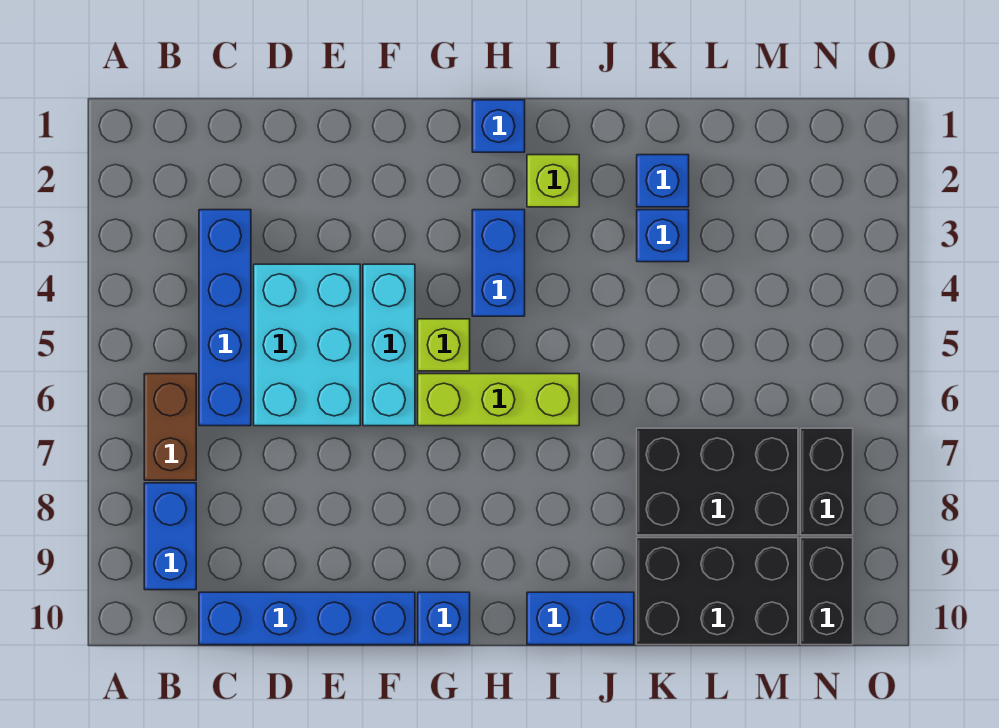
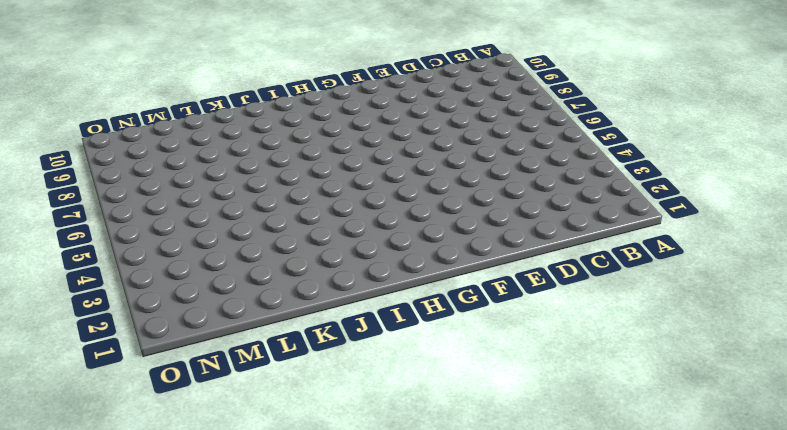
none -> brown 1x2 brick [144,374,196,480]
none -> blue 1x2 brick [144,483,196,590]
none -> blue 1x4 brick [199,210,251,426]

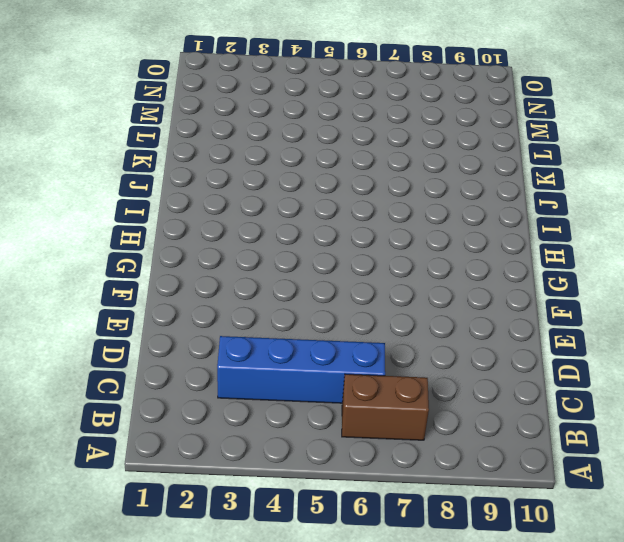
none -> blue 1x2 brick [144,483,196,590]
none -> blue 1x4 brick [199,592,415,645]
none -> cyan 2x3 brick [254,264,360,426]

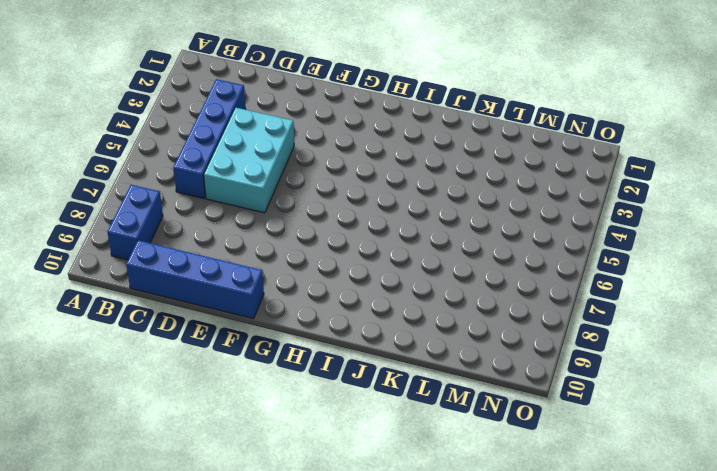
none -> brown 1x2 brick [144,374,196,480]
none -> cyan 1x3 brick [363,264,415,426]
none -> lime 1x1 brick [418,319,470,371]

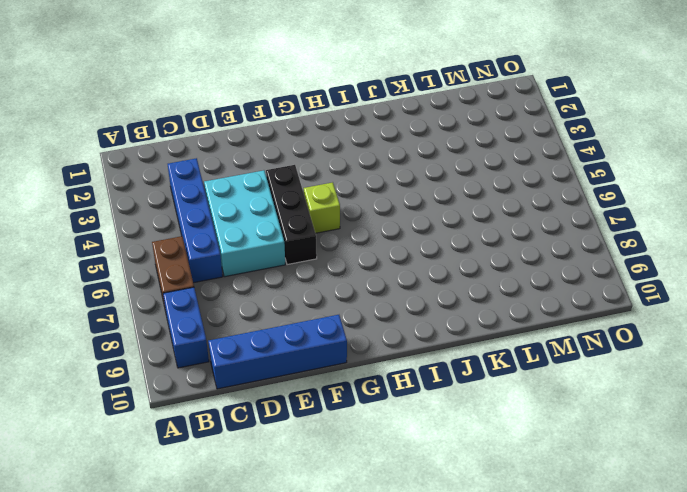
black 1x3 brick [266,165,317,265] -> cyan 1x3 brick [363,264,415,426]
none -> lime 1x3 brick [418,374,579,426]
none -> blue 1x1 brick [418,592,470,645]
none -> blue 1x1 brick [472,100,525,152]

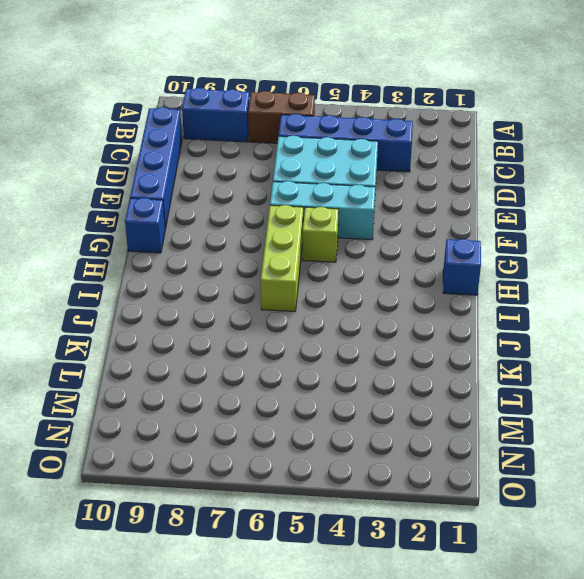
none -> blue 1x2 brick [472,210,525,316]
none -> lime 1x1 brick [527,155,579,207]
none -> blue 1x2 brick [527,592,634,645]

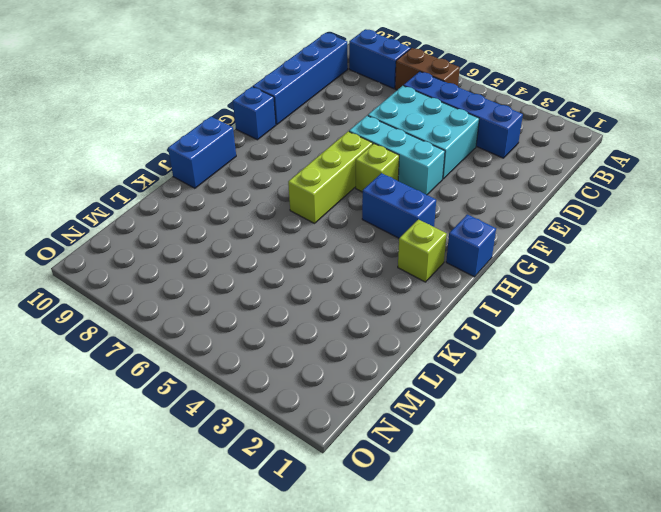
none -> blue 1x1 brick [637,155,689,207]
none -> blue 1x1 brick [637,210,689,262]
none -> black 2x3 brick [637,428,798,535]

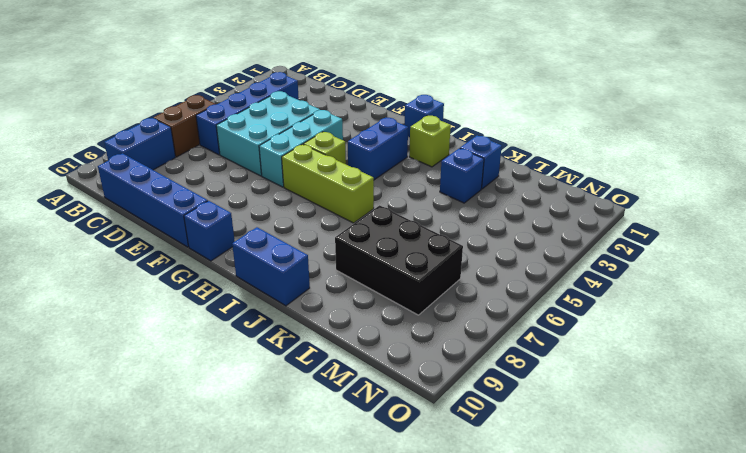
none -> black 2x3 brick [637,538,798,645]
none -> black 1x2 brick [801,428,853,535]
none -> black 1x2 brick [801,538,853,645]

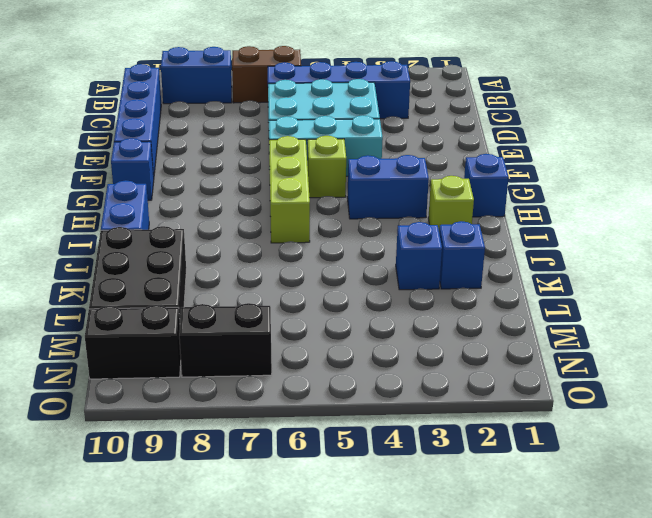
none -> black 2x3 brick [637,428,798,535]

